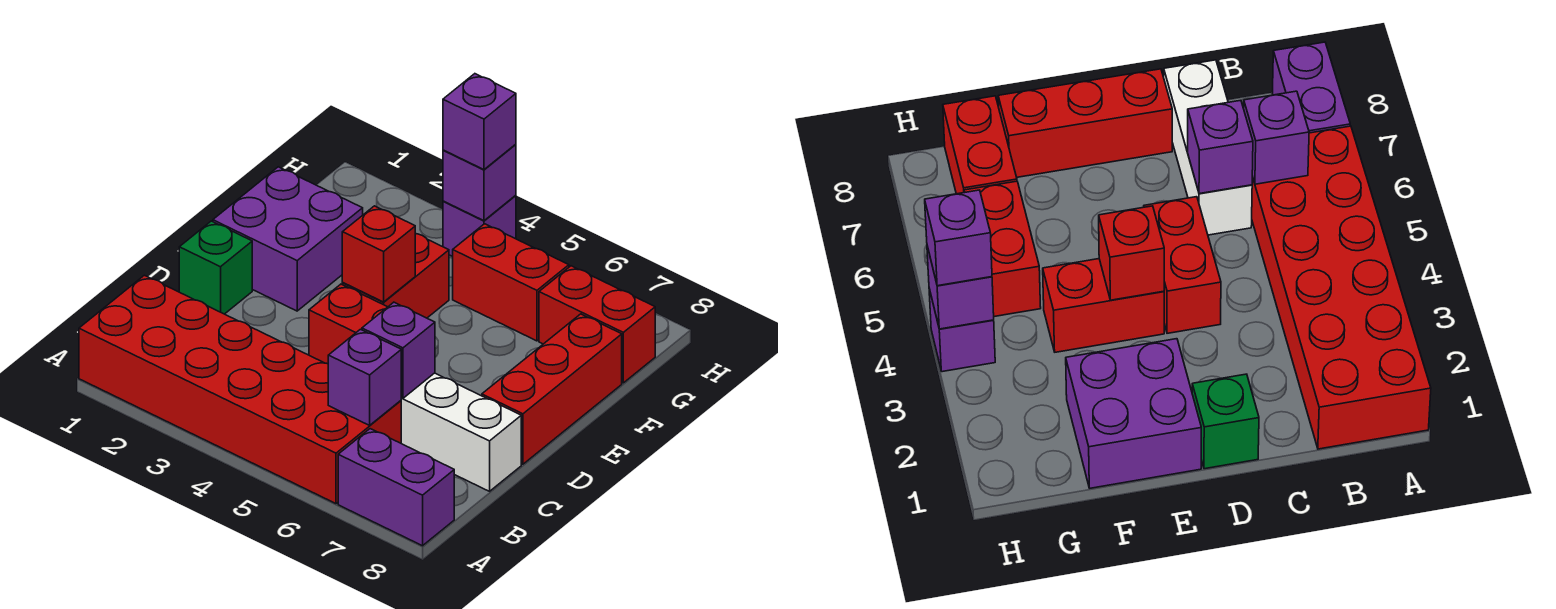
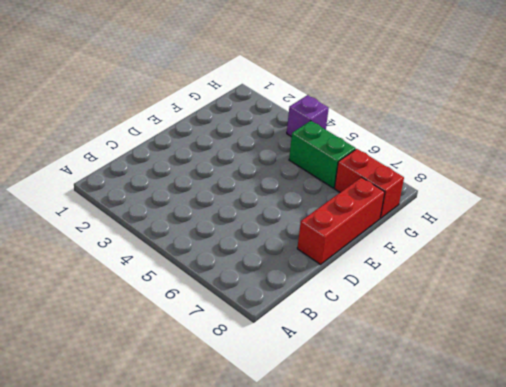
green 1x2 brick [289,121,356,188] -> red 1x2 brick [453,224,569,341]
none -> red 2x6 brick [79,275,401,504]
none -> purple 1x2 brick [338,429,454,546]
none -> white 1x3 brick [401,373,521,491]

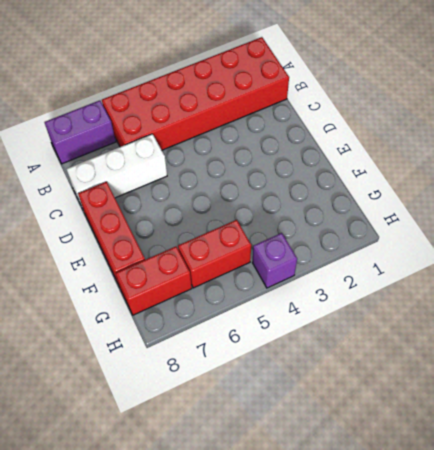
none -> green 1x1 brick [179,221,252,314]
none -> red 1x2 brick [309,284,387,364]
none -> purple 2x2 brick [213,167,363,311]

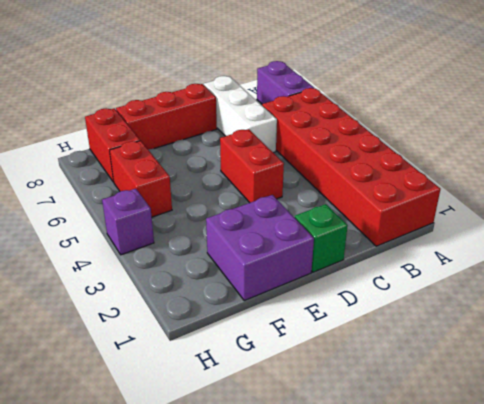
none -> red 1x2 brick [342,234,449,318]
none -> purple 1x1 brick [328,329,401,425]
none -> purple 1x1 brick [362,302,435,398]

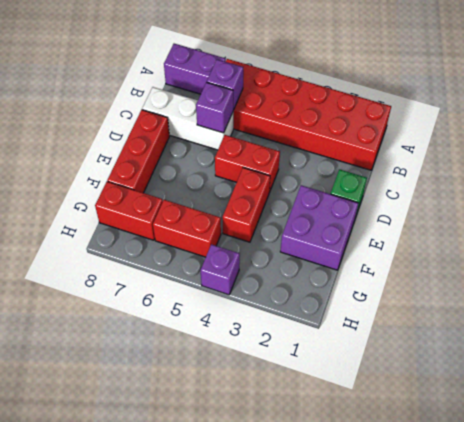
none -> red 1x1 brick [342,206,415,302]
none -> purple 1x1 brick [443,144,516,221]
none -> purple 1x1 brick [443,74,516,170]

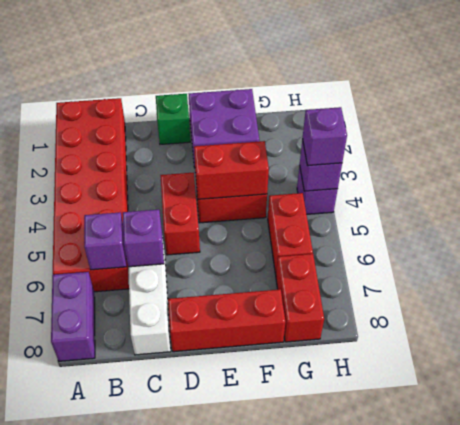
red 1x2 brick [194,141,269,199] -> red 1x1 brick [342,206,415,302]

